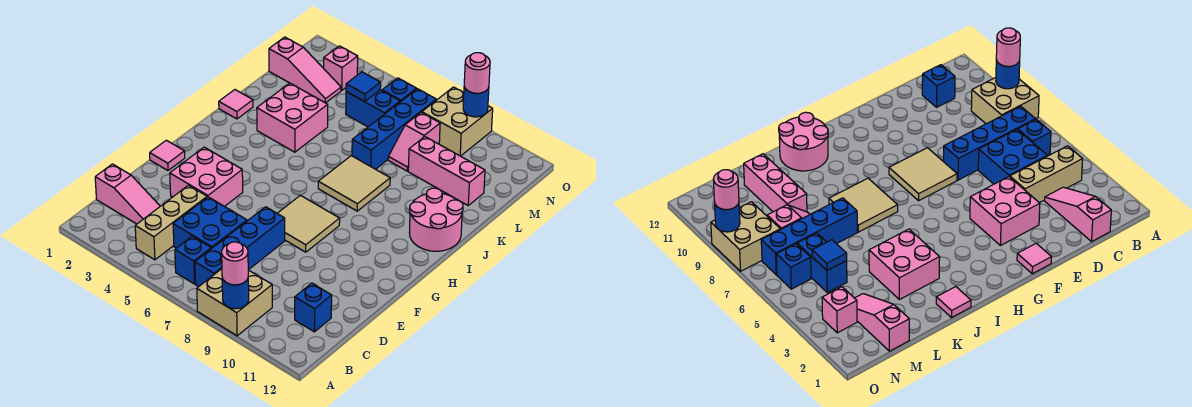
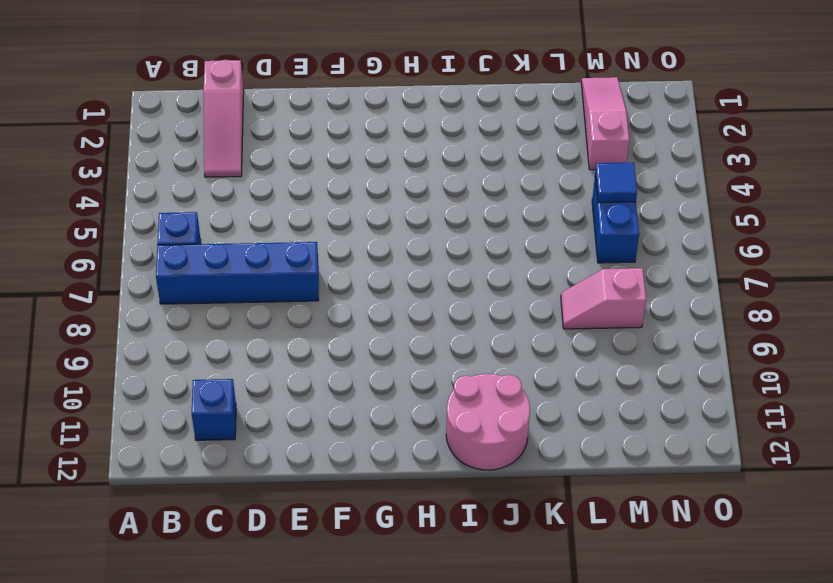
pink 1x3 slope [581,77,629,170] -> pink 1x3 slope turned to [269,37,341,103]
none -> tan 2x2 brick [197,269,272,336]
none -> tan 1x3 brick [135,185,207,260]
none -> blue 2x2 brick [173,197,247,249]

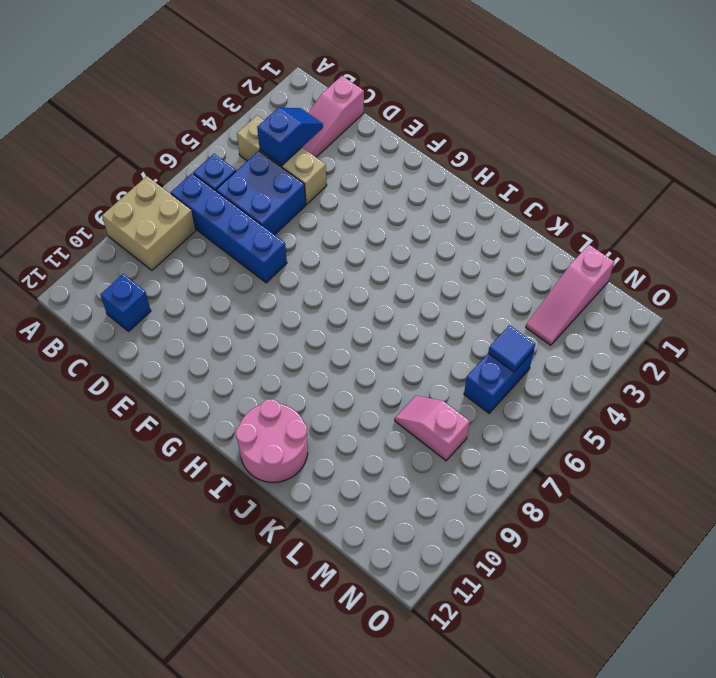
blue 1x2 slope [257,108,323,166] -> none
none -> pink 2x2 brick [170,147,243,207]
none -> pink 1x1 tile [150,140,185,170]
none -> tan 2x2 tile [277,195,340,252]

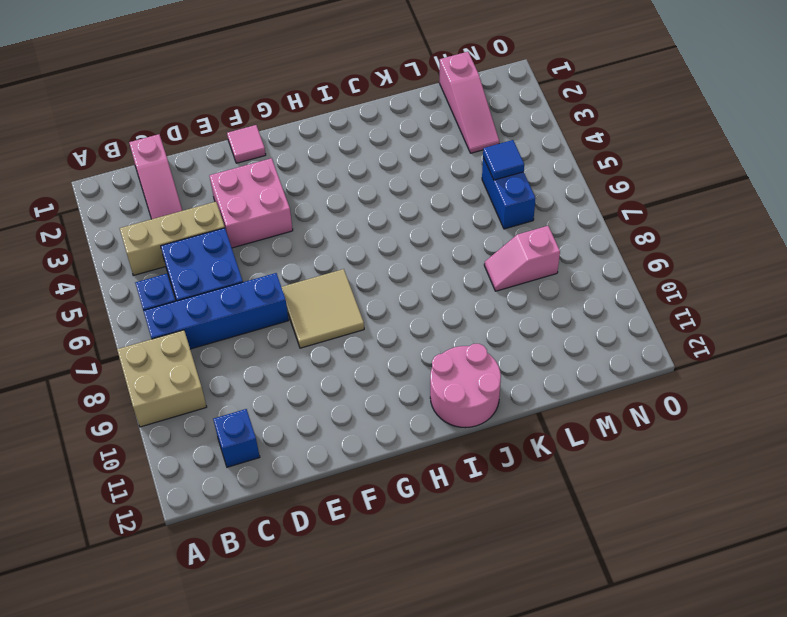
none -> tan 2x2 tile [318,156,390,211]
none -> pink 1x1 tile [219,90,253,119]
none -> pink 2x2 brick [257,83,328,152]

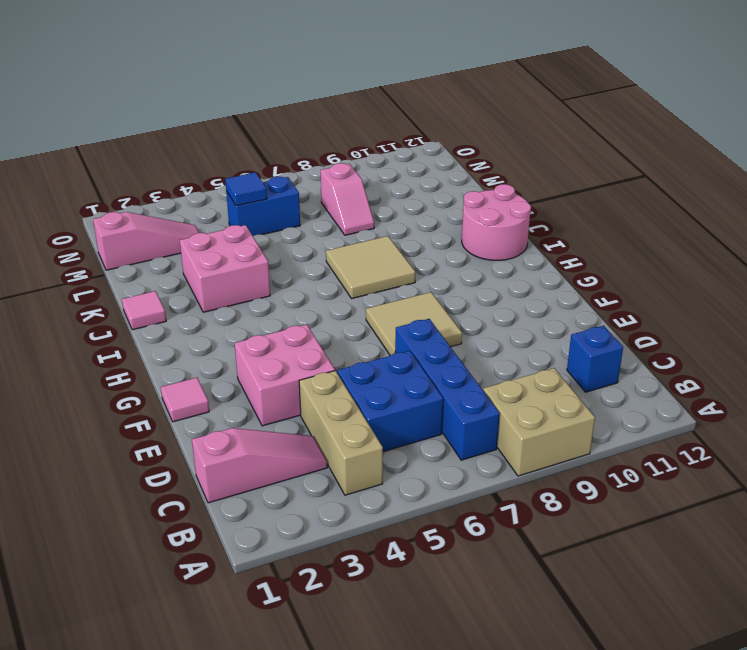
none -> blue 1x1 brick [175,236,211,284]
none -> blue 1x4 brick [352,89,436,169]
none -> pink 1x3 brick [408,137,485,205]

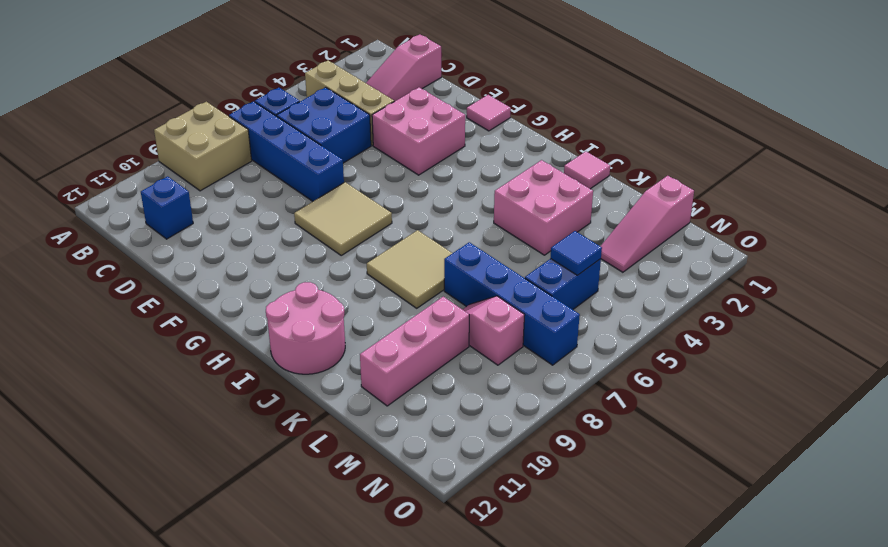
none -> pink 1x1 brick [324,46,358,90]
none -> blue 1x1 brick [382,78,416,102]
none -> tan 2x2 brick [422,87,493,156]

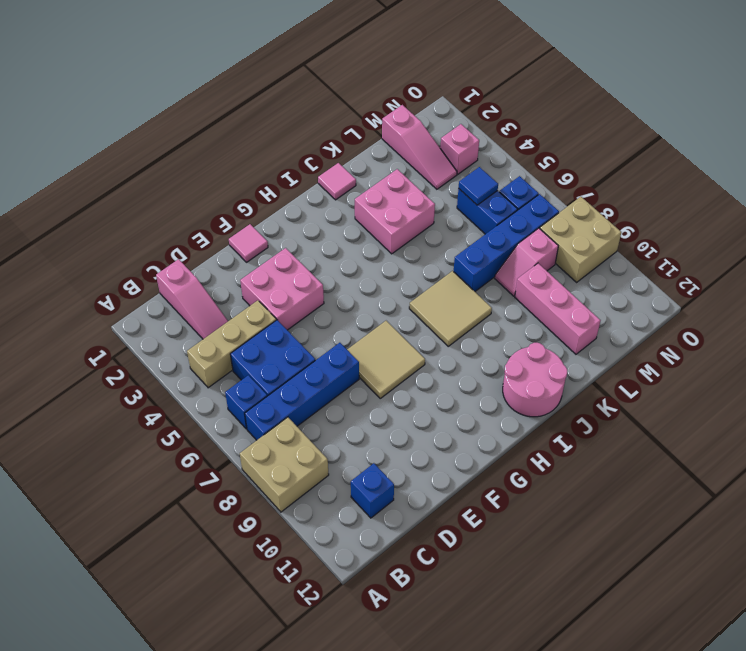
none -> blue 1x1 round brick [222,279,249,309]
none -> blue 1x1 round brick [463,86,489,117]
none -> pink 1x1 round brick [222,242,248,285]

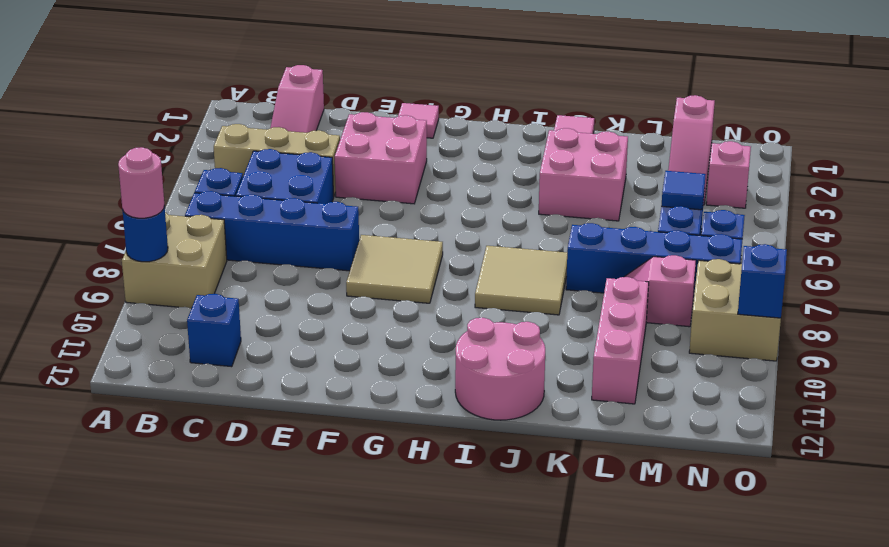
blue 1x1 brick [738,244,787,318] -> blue 1x1 round brick [463,86,489,117]
none -> pink 1x1 round brick [464,53,490,93]

